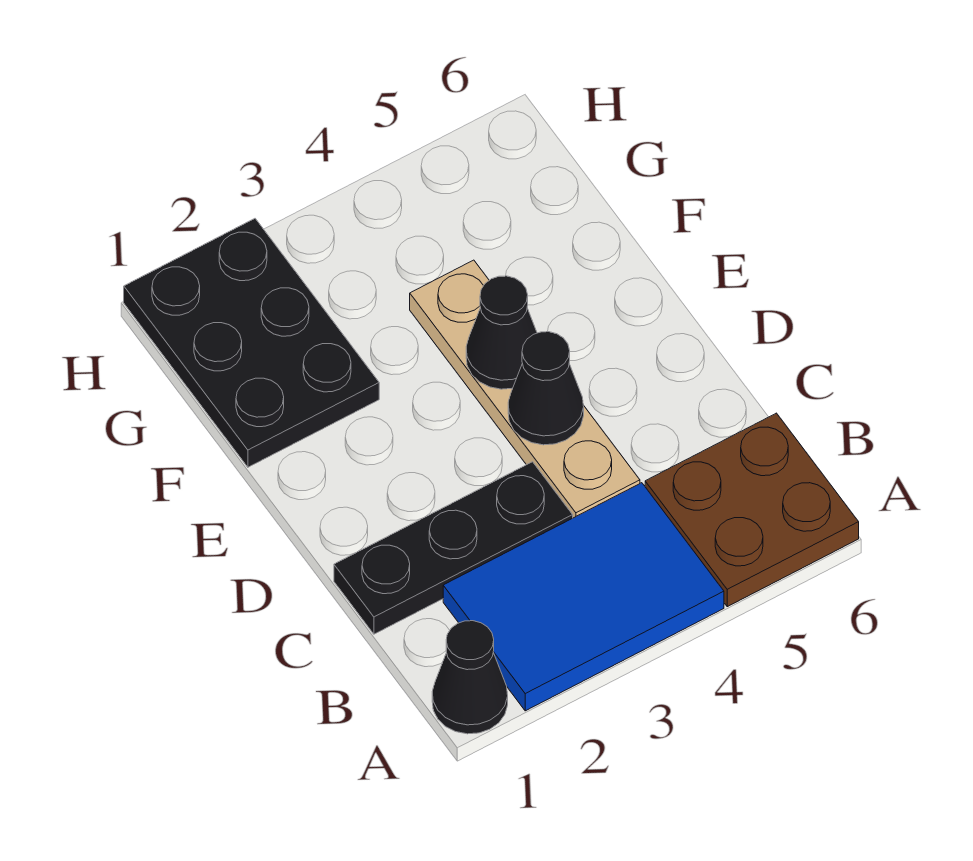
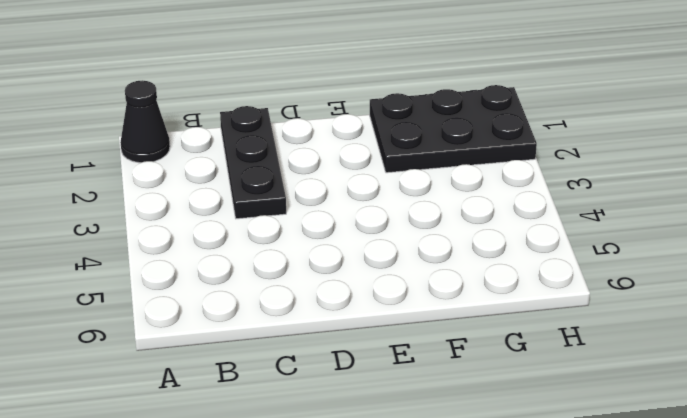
none -> blue 2x3 tile [443,483,724,711]
none -> brown 2x2 plate [645,413,859,607]

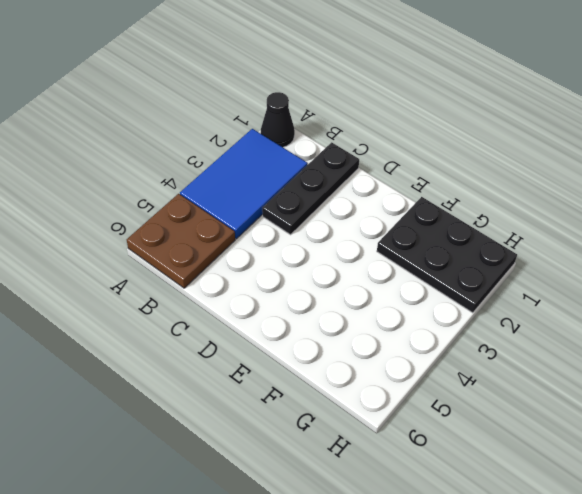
none -> tan 1x4 plate [410,260,640,518]
none -> black 1x1 cone [508,332,584,445]

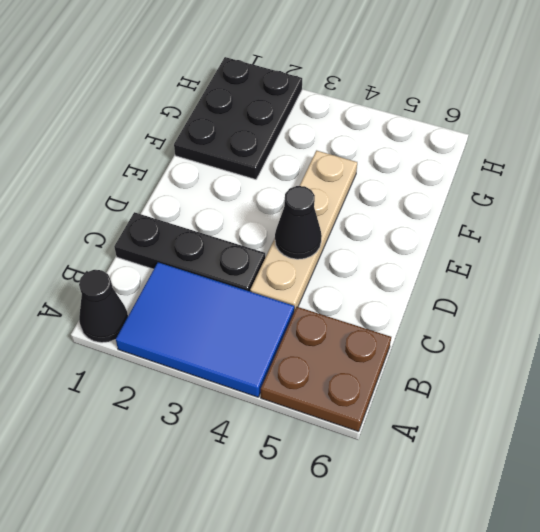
none -> black 1x1 cone [466,276,537,389]

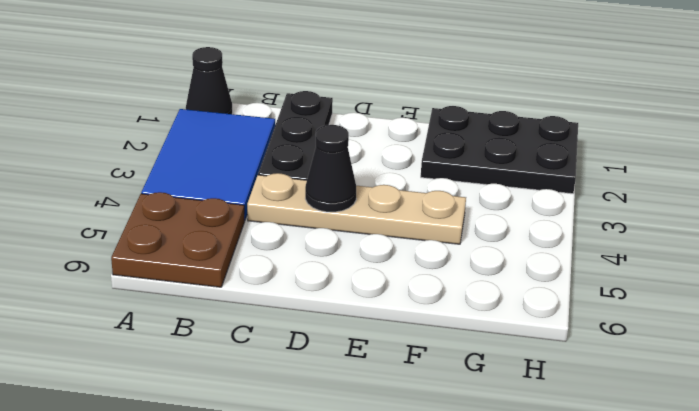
none -> black 1x1 cone [466,276,537,389]

